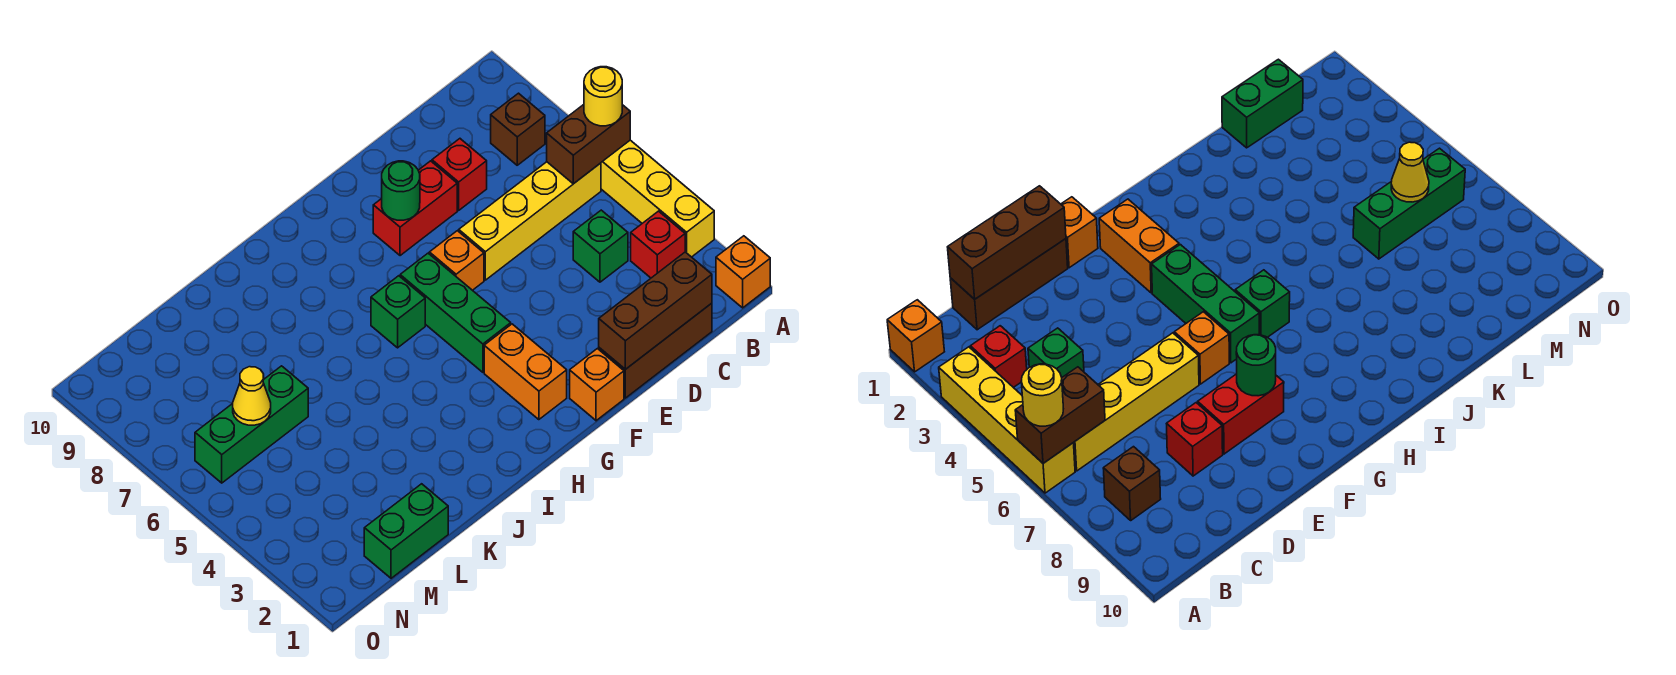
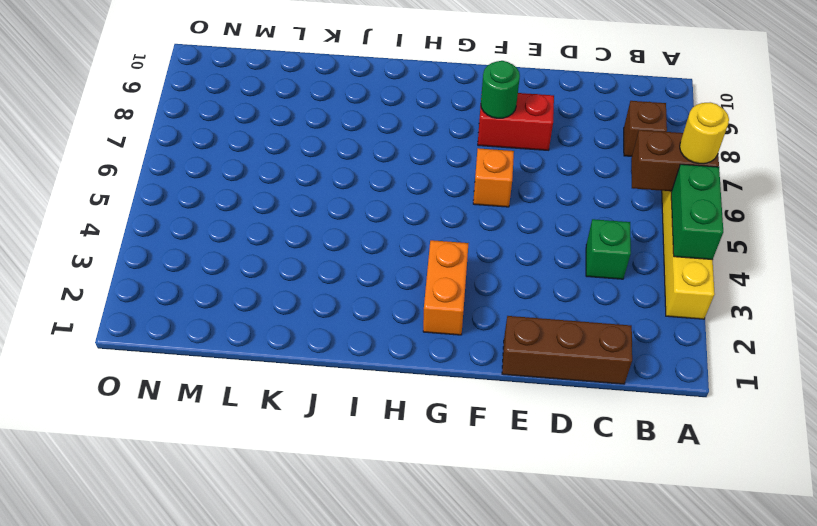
green 1x2 brick [671,164,723,260] -> green 1x2 brick turned to [364,484,448,578]
none -> orange 1x1 brick [716,236,770,308]
none -> red 1x1 brick [631,211,685,278]
none -> yellow 1x4 brick [459,162,601,280]

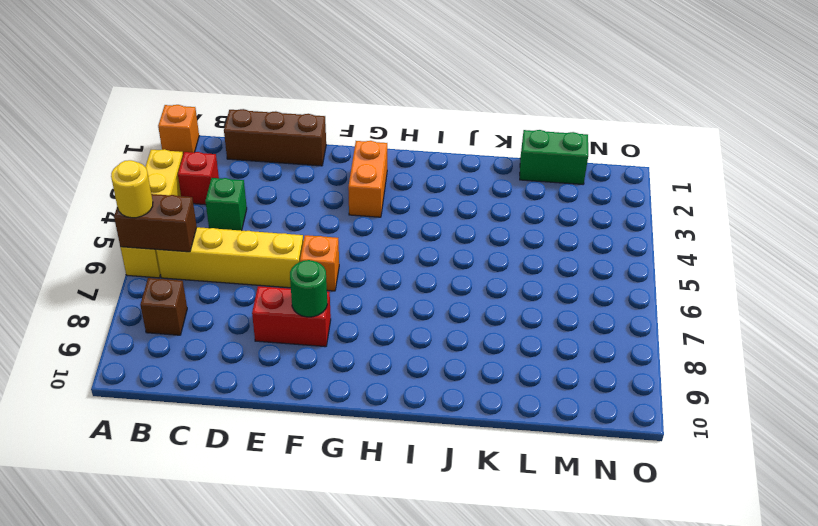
none -> red 1x1 brick [432,139,487,210]
none -> orange 1x1 brick [570,349,624,421]
none -> green 1x3 brick [400,253,511,372]

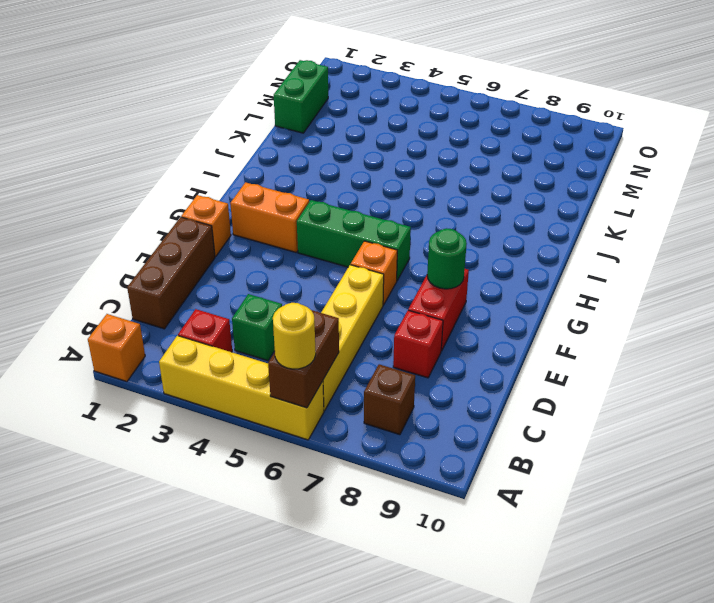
none -> green 1x1 brick [371,276,425,348]
none -> green 1x3 brick [195,366,308,483]
none -> brown 1x3 brick [599,252,712,369]

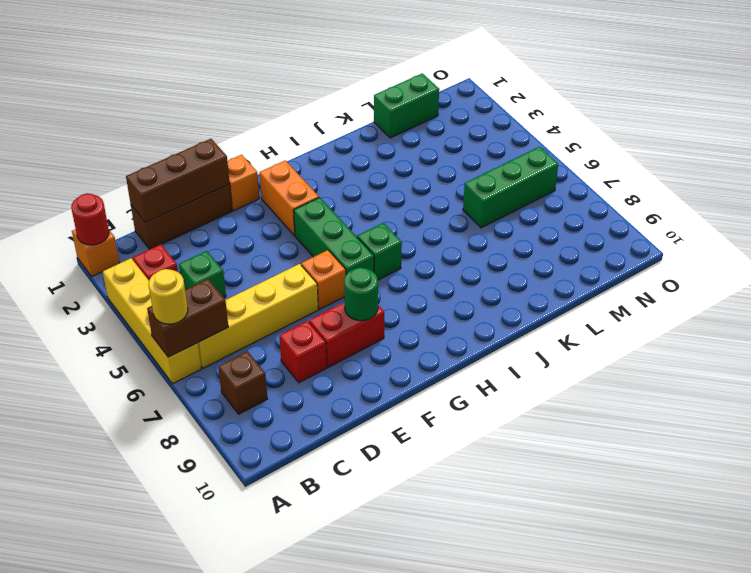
red 1x1 round brick [71,193,109,245] -> none
none -> yellow 1x1 cone [233,367,271,425]

